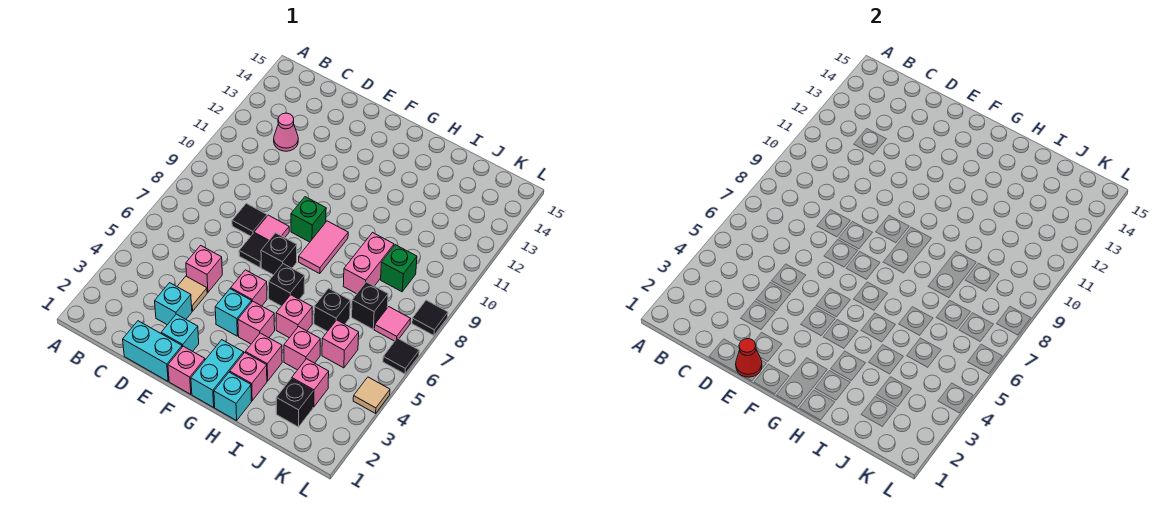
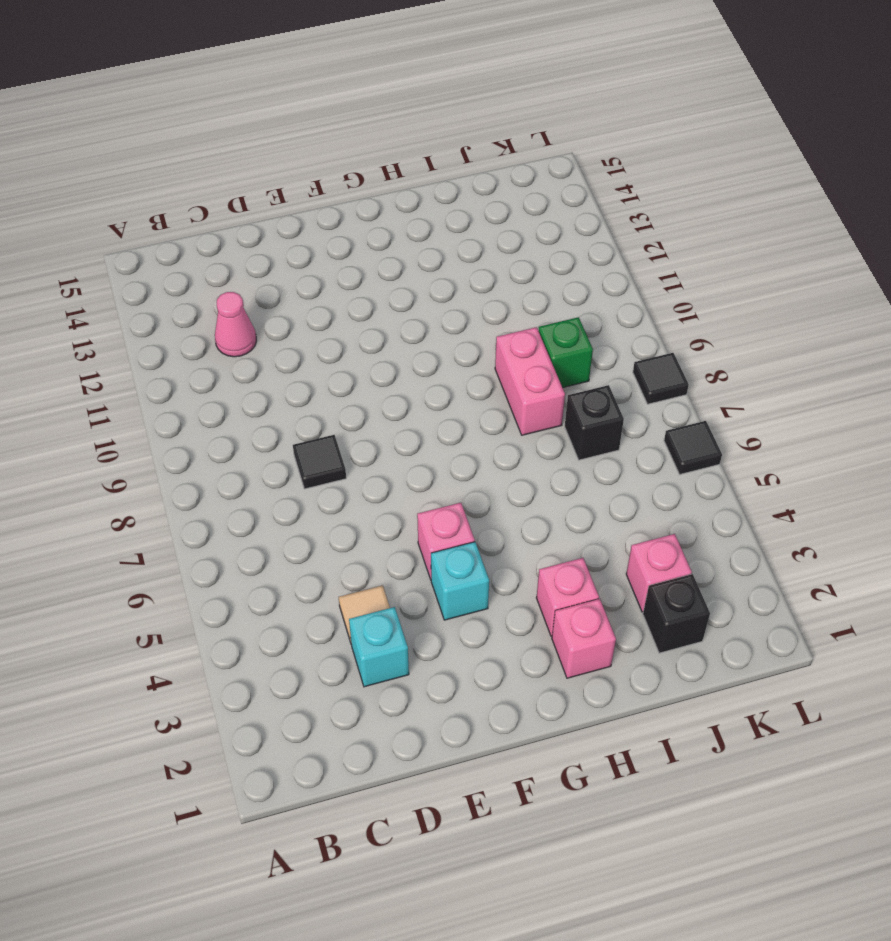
none -> cyan 1x2 brick [123,321,182,381]
none -> pink 1x1 brick [186,245,222,292]
none -> cyan 1x1 brick [161,314,199,351]
none -> black 1x1 tile [239,233,268,267]

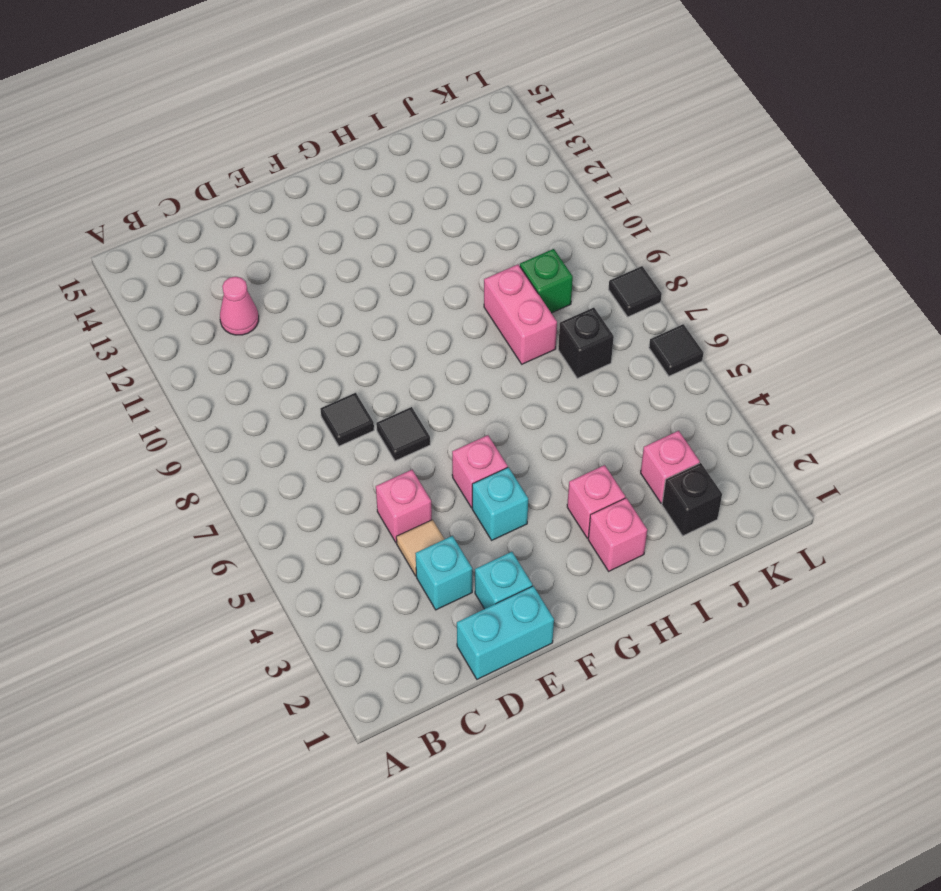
none -> pink 1x1 tile [254,215,289,241]
none -> pink 1x1 brick [168,346,205,394]
none -> black 1x1 brick [261,233,297,275]
none -> green 1x1 brick [291,197,326,242]

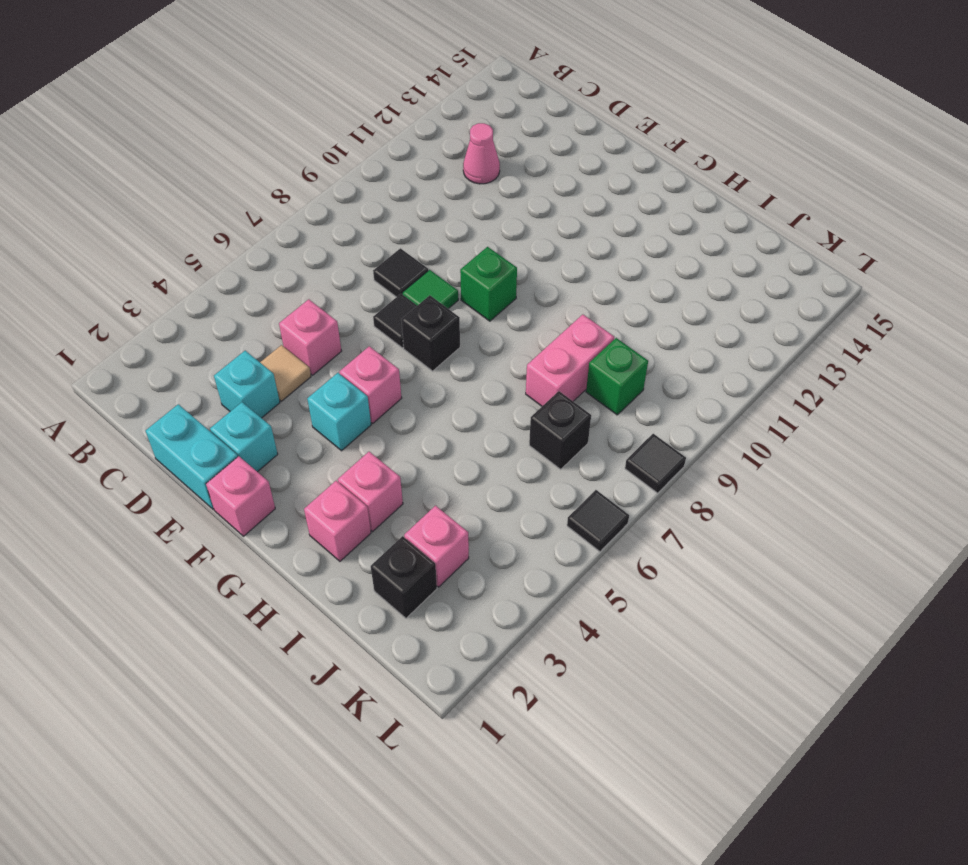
green 1x1 tile [402,270,458,309] -> pink 1x1 tile [254,215,289,241]
none -> cyan 1x2 brick [191,340,244,407]
none -> pink 1x1 brick [238,301,275,344]
none -> black 1x1 brick [269,264,305,306]
none -> pink 1x2 tile [299,221,348,274]

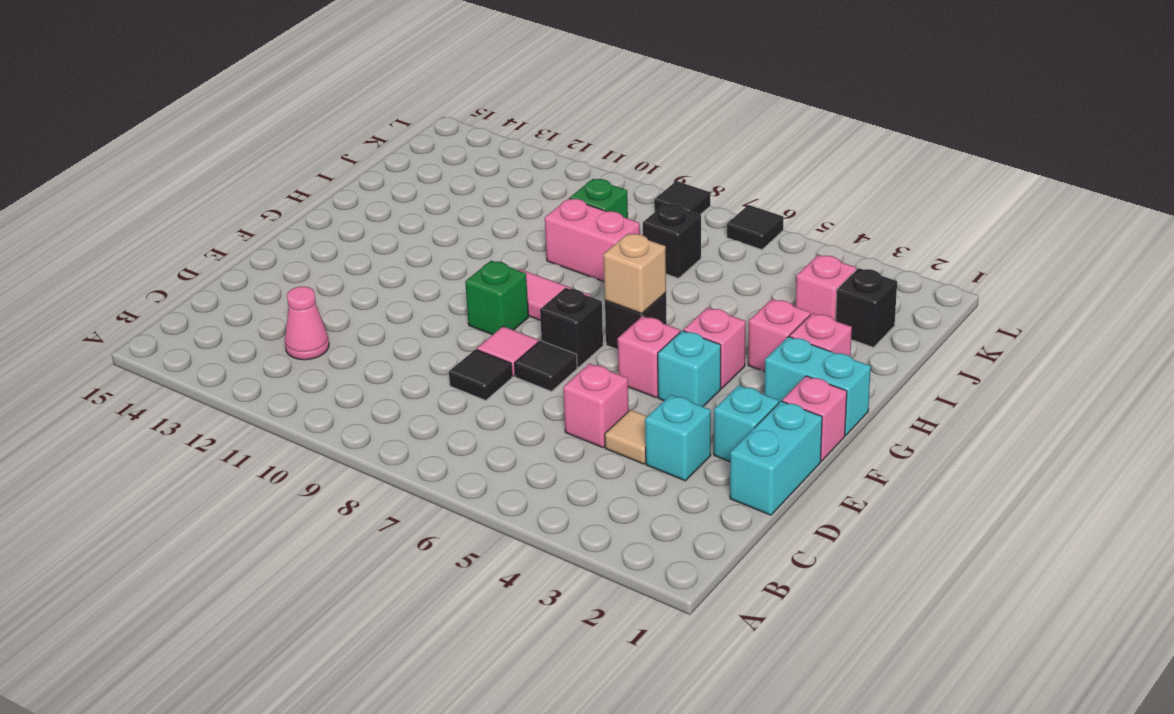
tan 1x1 brick [603,233,666,314] -> none
none -> cyan 1x1 brick [214,372,252,421]
none -> pink 1x1 brick [276,295,312,338]
none -> pink 1x1 brick [284,327,320,370]
none -> black 1x1 brick [314,288,350,331]

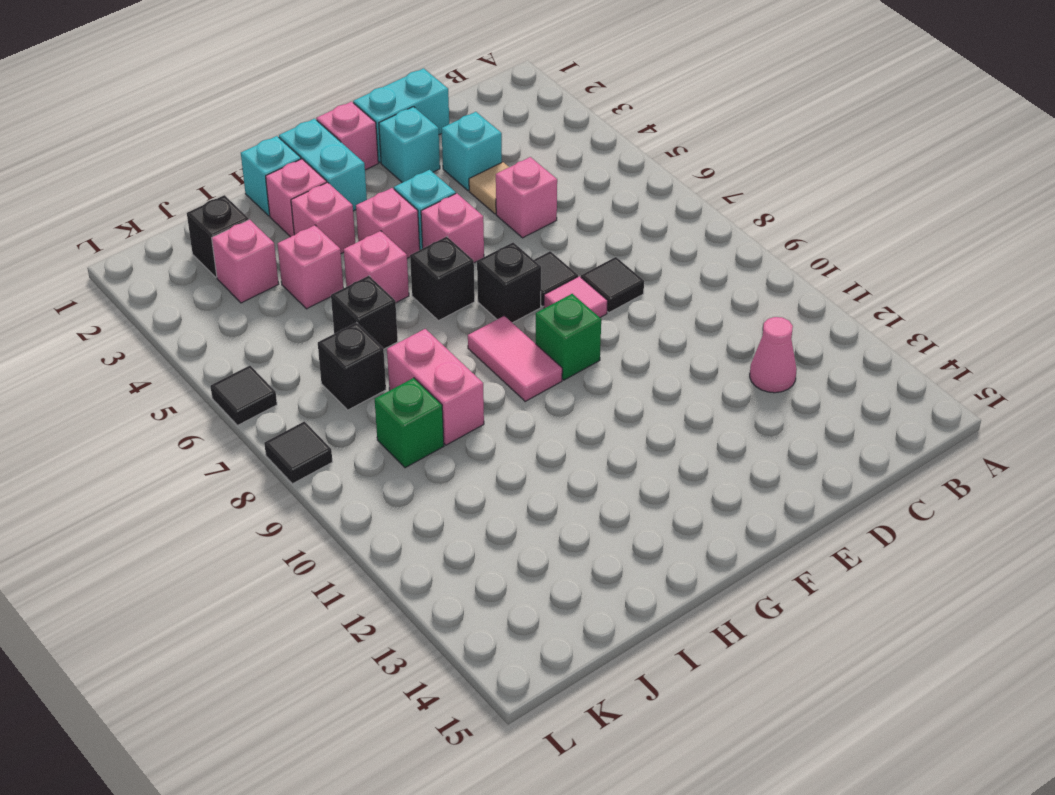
none -> pink 1x1 brick [322,320,359,368]
none -> pink 1x1 tile [375,307,410,341]
none -> tan 1x1 tile [353,377,390,413]
none -> red 1x1 cone [736,339,762,377]

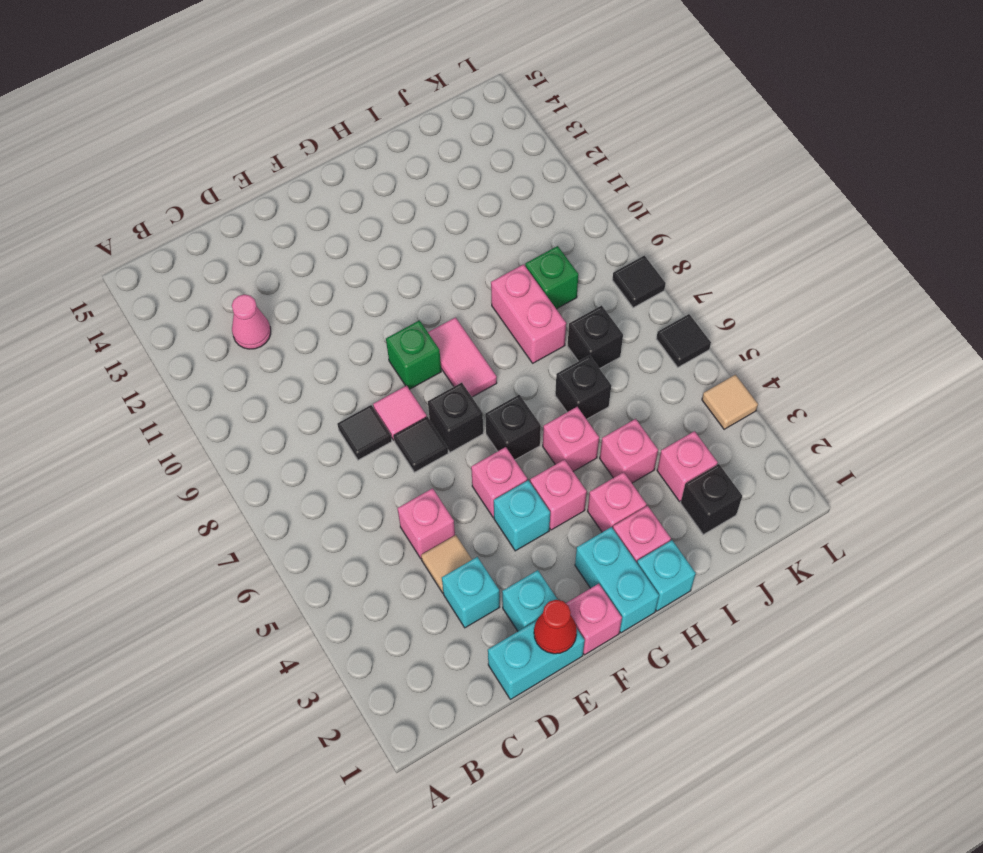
none -> pink 1x1 brick [322,320,359,368]
none -> pink 1x1 tile [375,307,410,341]

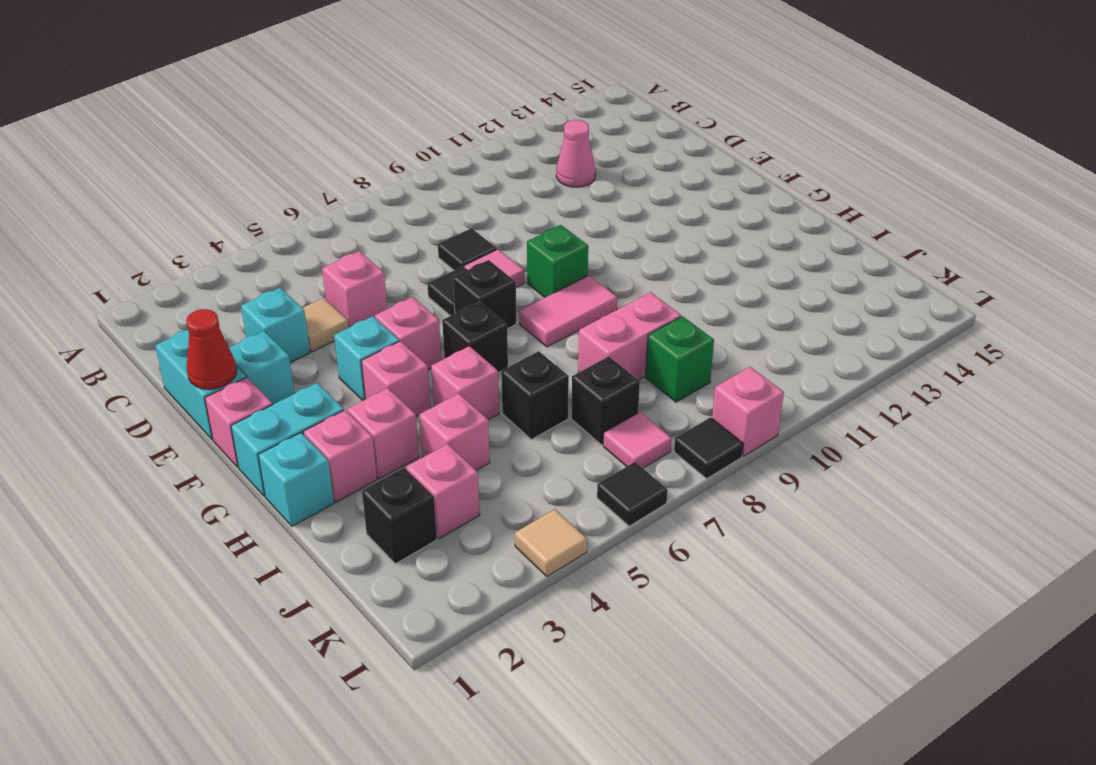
pink 1x1 brick [712,367,784,456] -> pink 1x1 brick moved to [322,320,359,368]

